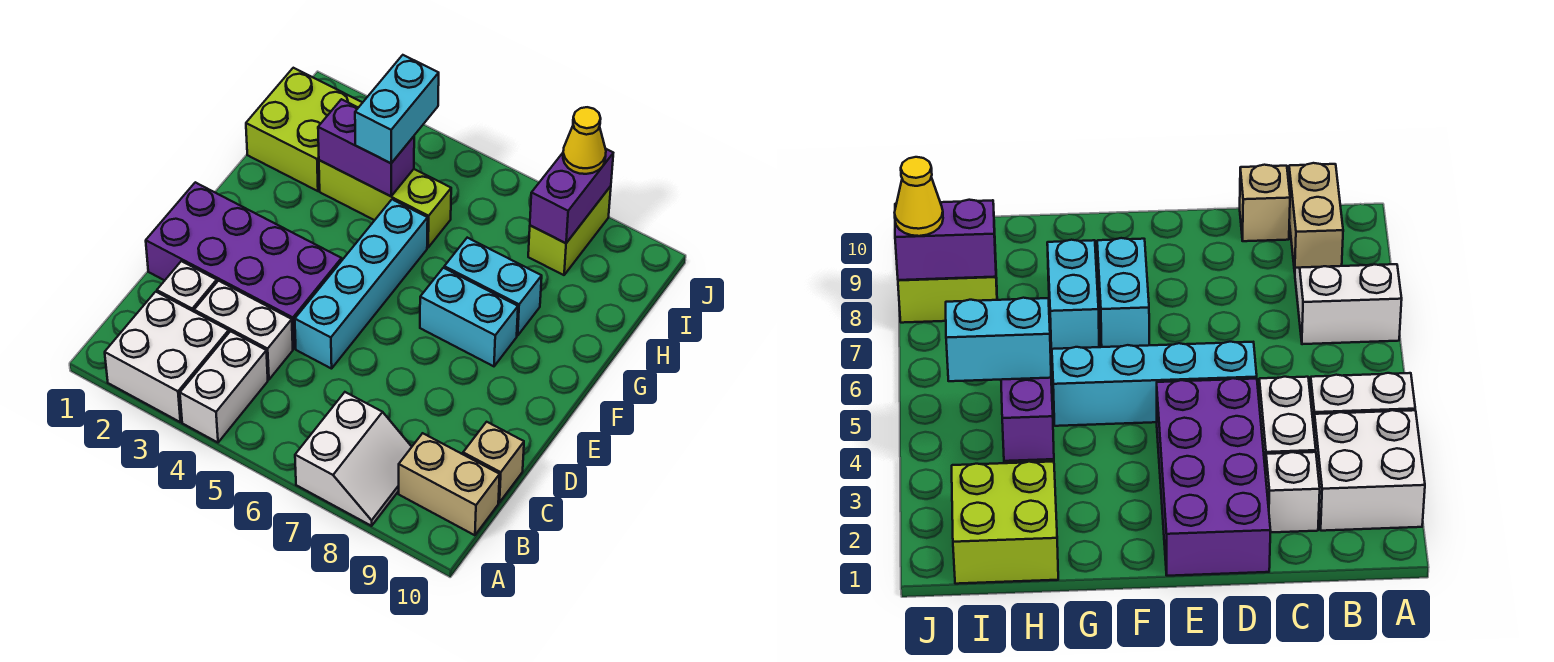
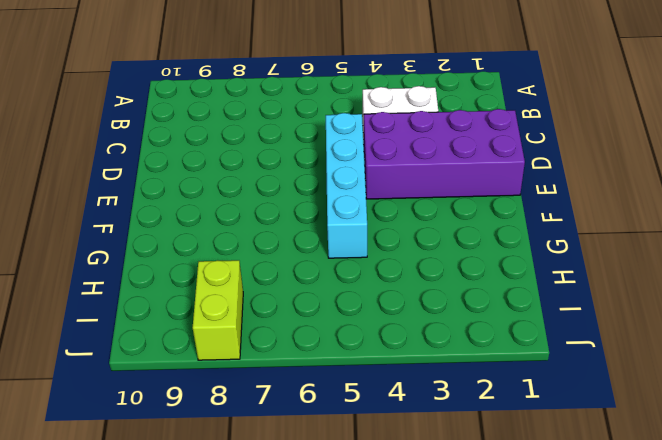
none -> white 2x2 brick [105,292,229,422]
none -> white 1x2 brick [180,331,268,442]
none -> white 2x2 slope [295,392,412,526]

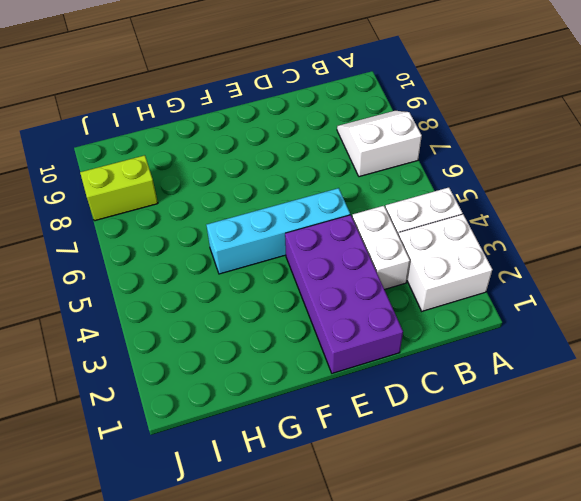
none -> tan 1x2 brick [399,433,500,535]
none -> white 1x1 brick [157,261,217,312]
none -> tan 1x1 brick [463,422,524,503]

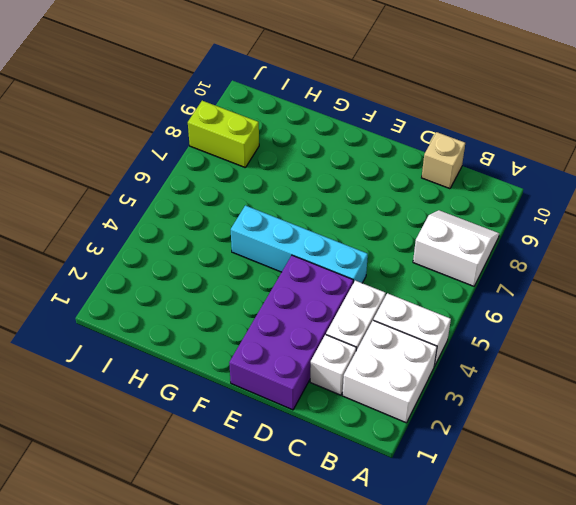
none -> tan 1x2 brick [399,433,500,535]
none -> cyan 1x2 brick [420,268,518,366]
none -> cyan 1x2 brick [444,238,542,336]

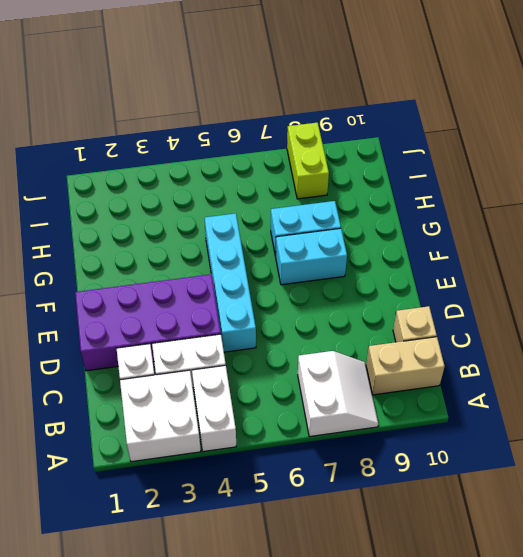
none -> lime 2x2 brick [246,68,363,191]
none -> lime 1x3 brick [319,160,451,247]
none -> purple 1x2 brick [318,99,414,196]

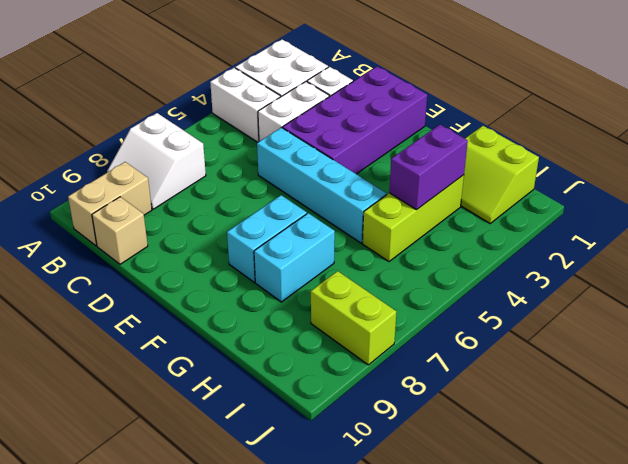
lime 2x2 slope [461,126,539,223] -> lime 2x2 brick [246,68,363,191]
none -> purple 1x2 brick [530,149,613,243]
none -> cyan 1x2 brick [355,55,439,163]
none -> yellow 1x1 cone [563,107,606,174]

